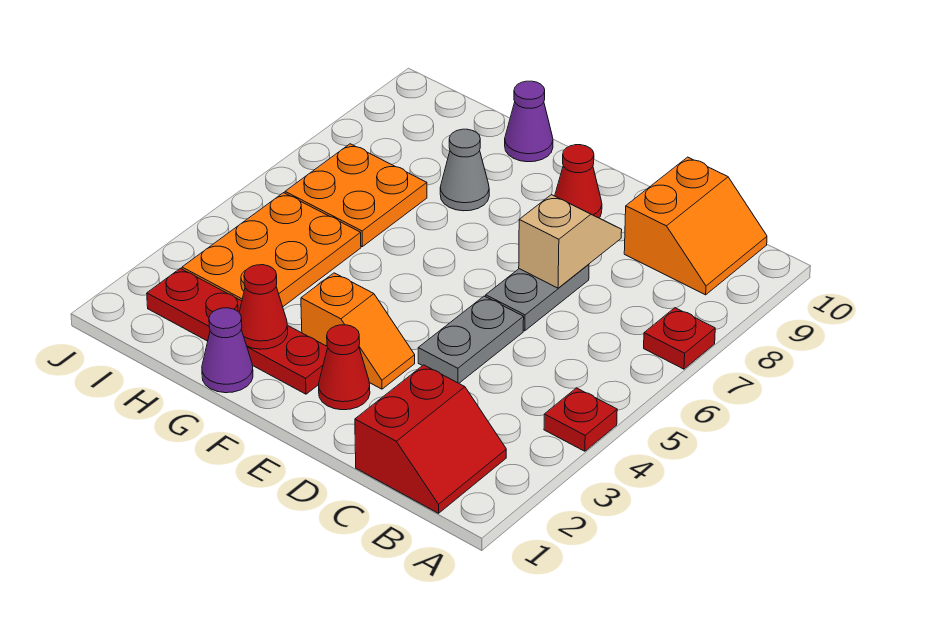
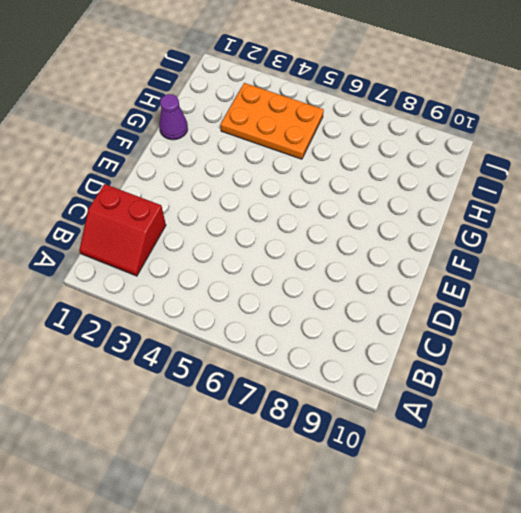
none -> red 1x1 plate [544,388,617,451]
none -> red 1x1 plate [644,308,715,369]
none -> orange 2x2 slope [624,157,767,295]

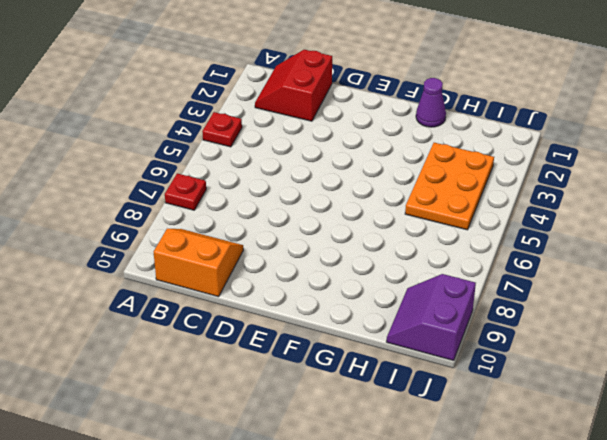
orange 2x2 slope [154,229,243,297] -> orange 2x2 slope turned to [624,157,767,295]
purple 2x2 slope [387,274,476,361] -> none
none -> grey 1x2 plate [418,296,524,383]
none -> grey 1x2 plate [485,264,589,331]
none -> red 1x1 cone [319,325,370,410]

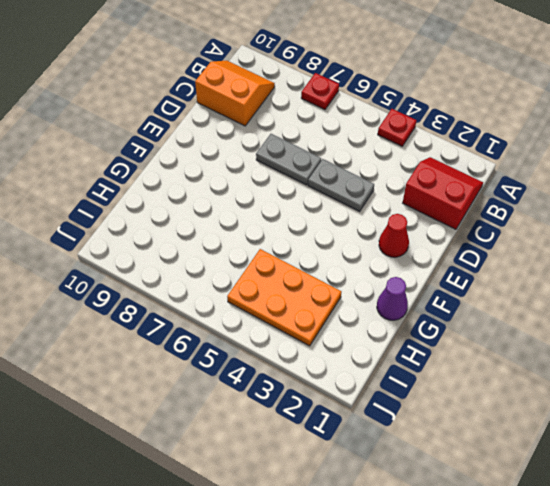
none -> orange 1x2 slope [301,273,415,389]
none -> red 1x1 cone [555,145,602,218]
none -> red 1x4 plate [147,268,328,394]

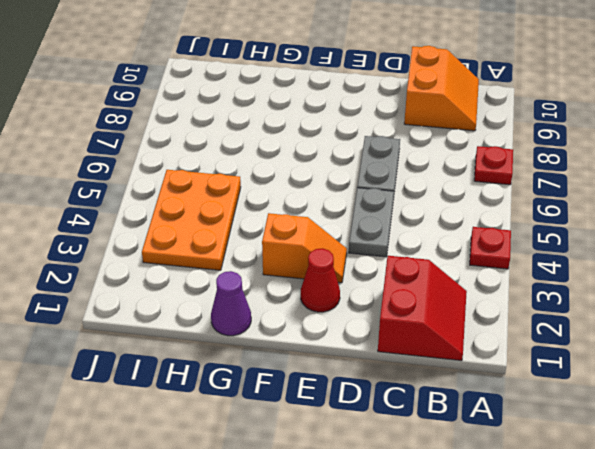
none -> red 1x1 cone [555,145,602,218]
none -> red 1x4 plate [147,268,328,394]
none -> grey 1x1 cone [440,129,489,211]

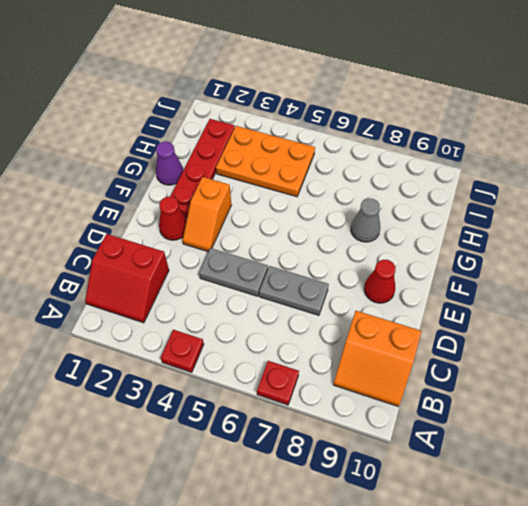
none -> purple 1x1 cone [505,81,553,162]
none -> orange 2x2 plate [285,144,427,247]
none -> tan 1x2 slope [519,195,622,288]

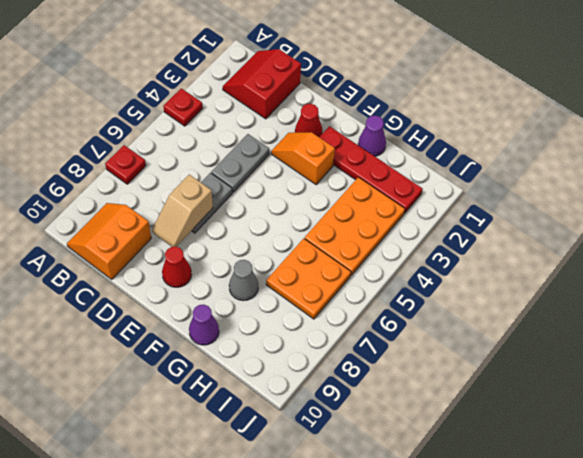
none -> red 1x1 cone [239,265,288,349]

